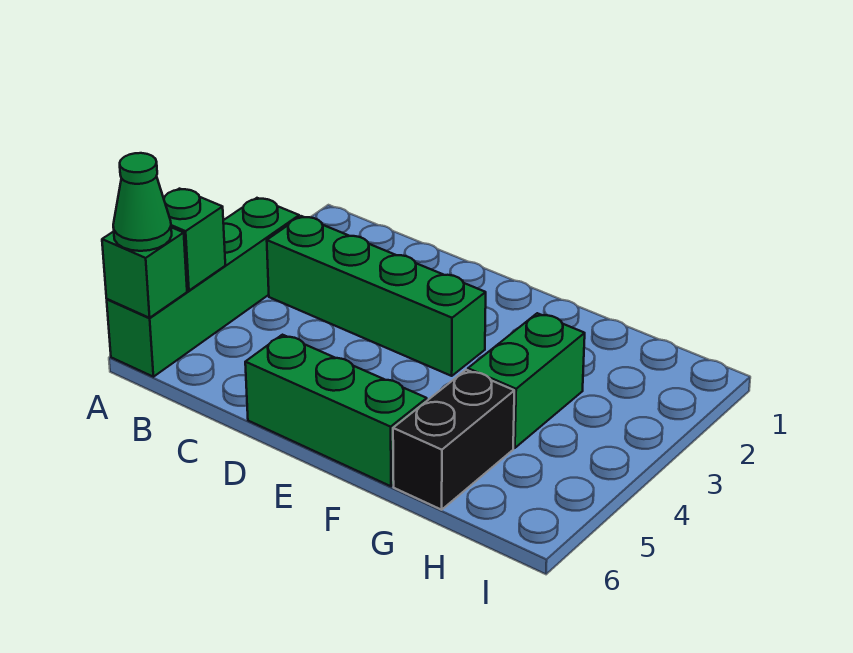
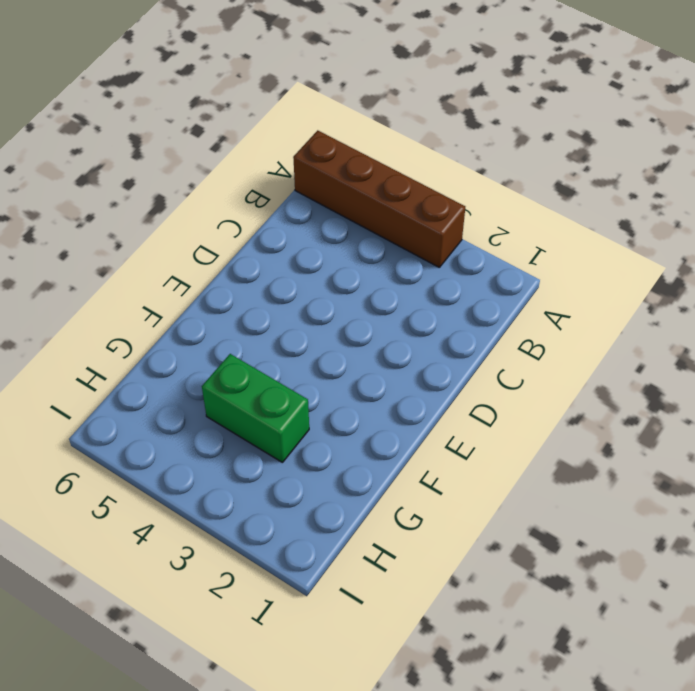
brown 1x4 brick [293,131,465,268] -> green 1x4 brick [107,198,299,377]
none -> green 1x4 brick [267,216,486,376]
none -> green 1x3 brick [245,335,427,486]

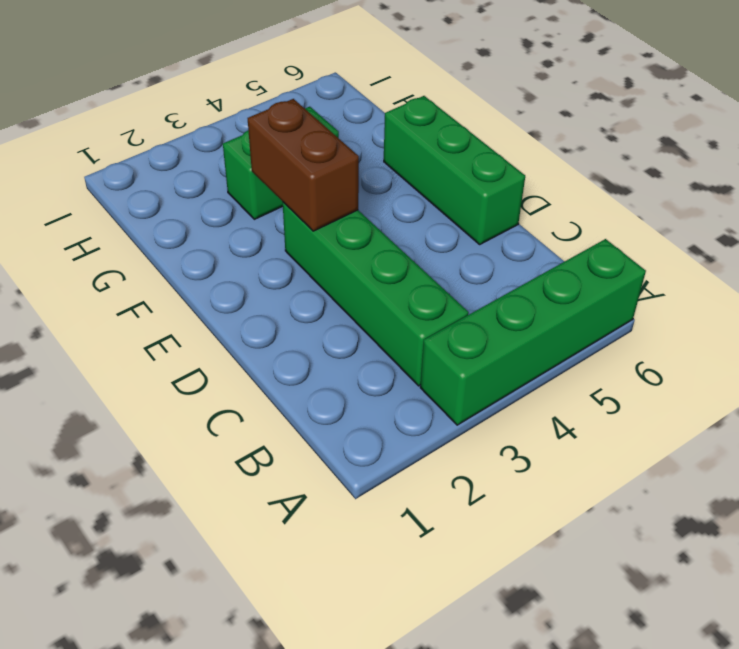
brown 1x2 brick [248,99,359,231] -> none
none -> black 1x2 brick [393,370,514,510]
none -> green 1x1 brick [164,189,225,291]

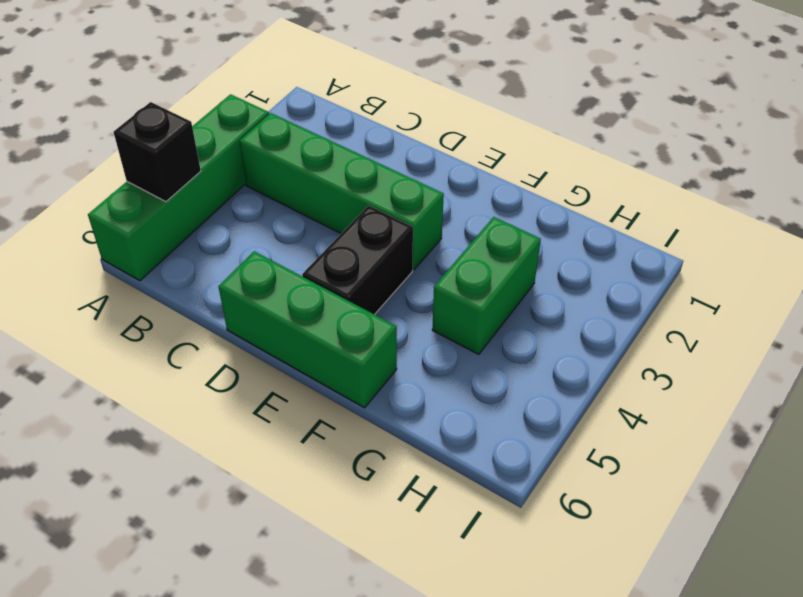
black 1x1 brick [114,102,201,202] -> green 1x1 brick [164,189,225,291]
black 1x2 brick [302,206,413,315] -> black 1x2 brick moved to [393,370,514,510]
none -> green 1x1 brick [102,227,187,318]
none -> green 1x1 cone [113,153,172,251]

